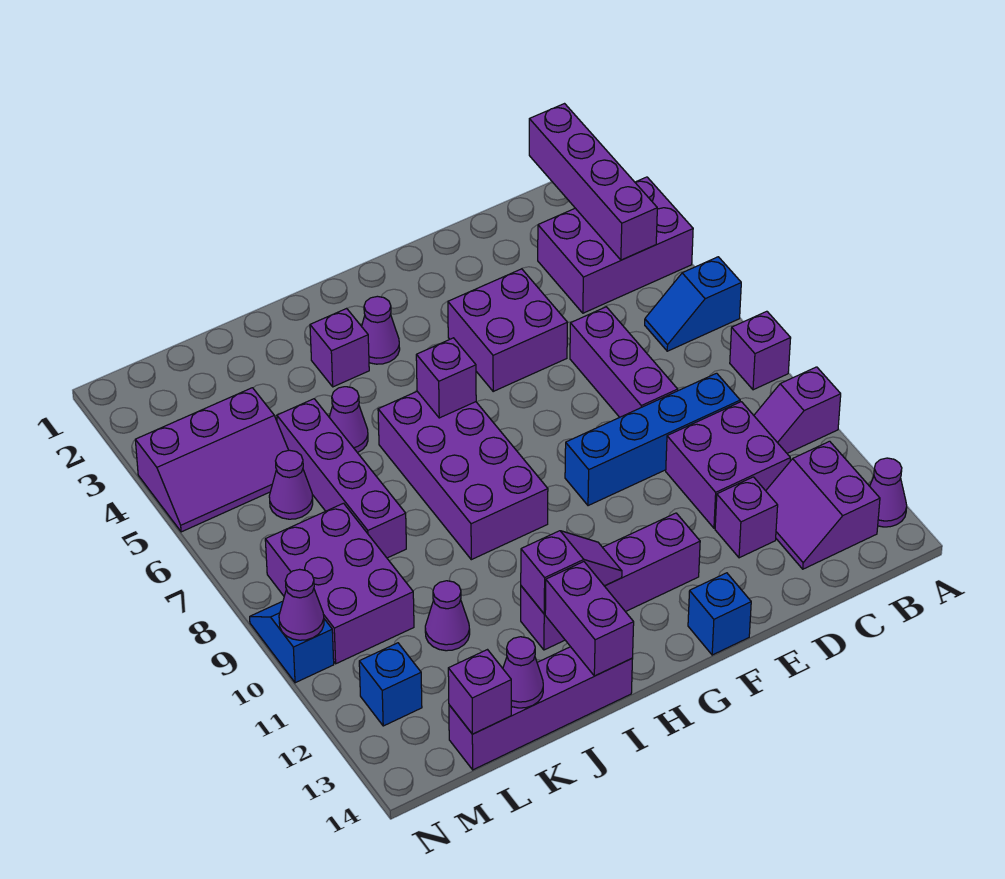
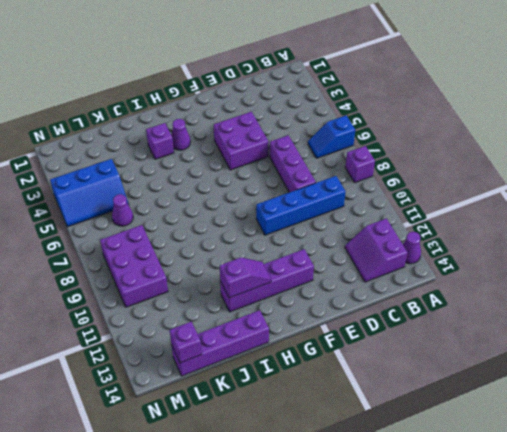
blue 2x3 slope [50,159,129,227] -> purple 2x3 slope [135,388,289,532]
none -> purple 2x3 brick [538,177,693,313]
none -> purple 1x2 slope [754,367,841,453]
none -> purple 2x2 brick [666,402,790,528]
none -> purple 1x1 brick [715,477,778,558]

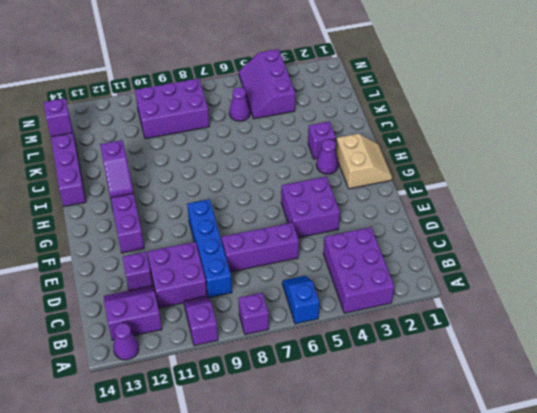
tan 2x2 slope [336,134,392,189] -> none
none -> blue 1x1 brick [688,573,751,655]
none -> purple 2x4 brick [378,392,548,560]
none -> purple 1x1 cone [329,387,368,453]
none -> purple 1x4 brick [277,399,406,558]

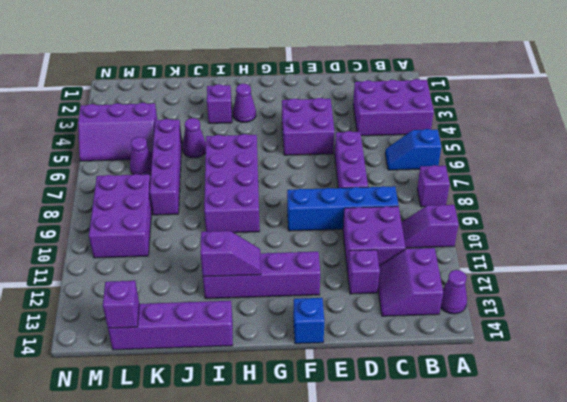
none -> purple 1x1 cone [425,581,470,651]
none -> blue 1x1 brick [359,643,422,726]
none -> blue 1x2 slope [250,601,334,683]
none -> purple 1x4 brick [529,104,657,260]

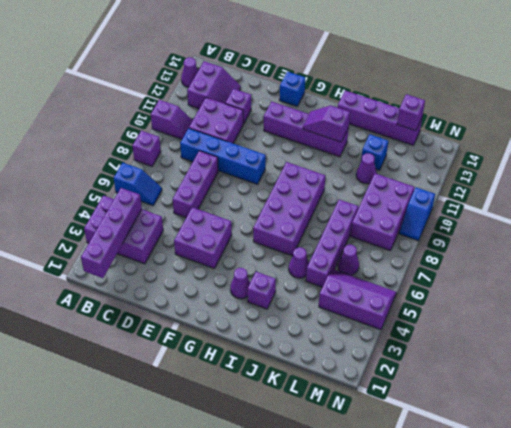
blue 1x1 brick [361,135,388,170] -> blue 1x1 brick moved to [359,643,422,726]
none -> purple 1x1 brick [416,338,476,418]
none -> purple 1x2 brick [545,562,634,676]
none -> purple 1x1 cone [503,637,543,708]
none -> purple 1x1 cone [279,569,324,640]

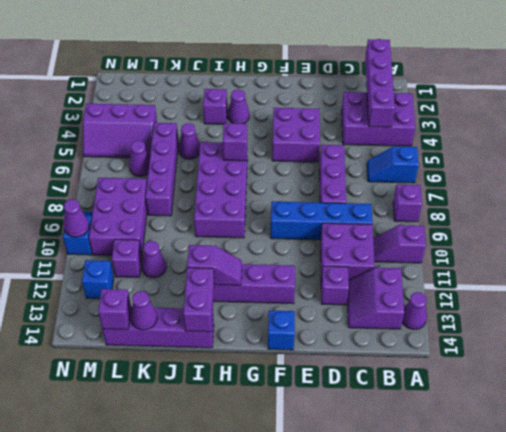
purple 1x1 brick [112,239,142,277] -> none

